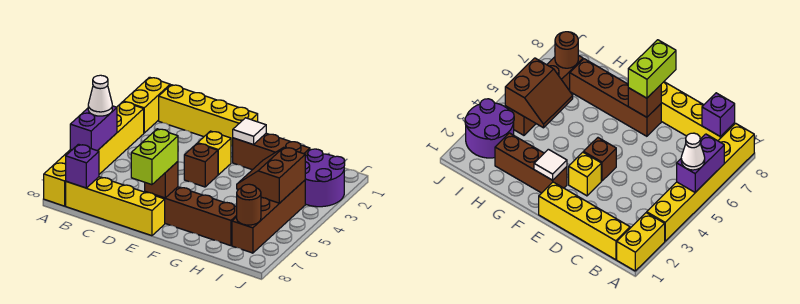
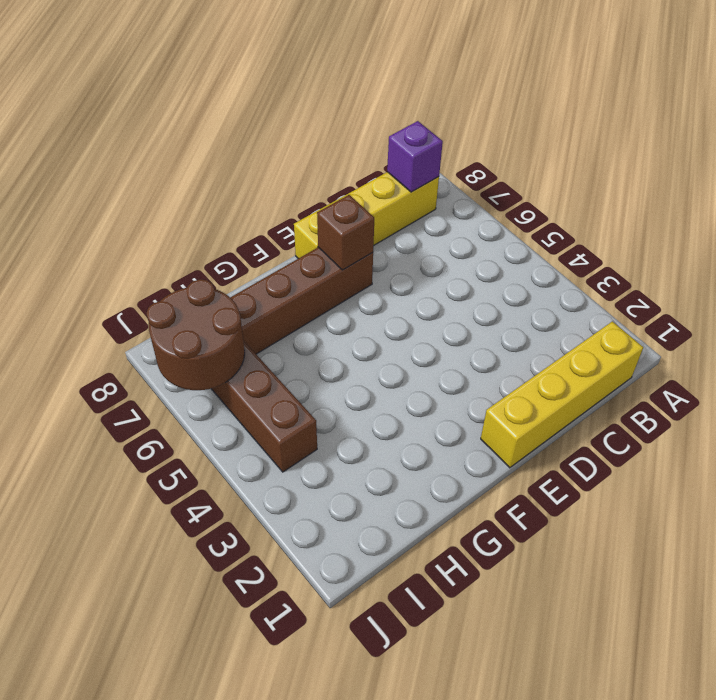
brown 2x2 round brick [146,279,245,390] -> brown 1x1 round brick [237,184,261,225]
none -> yellow 1x2 brick [123,77,170,133]
none -> yellow 1x6 brick [44,102,144,206]
none -> yellow 1x1 brick [198,131,231,175]

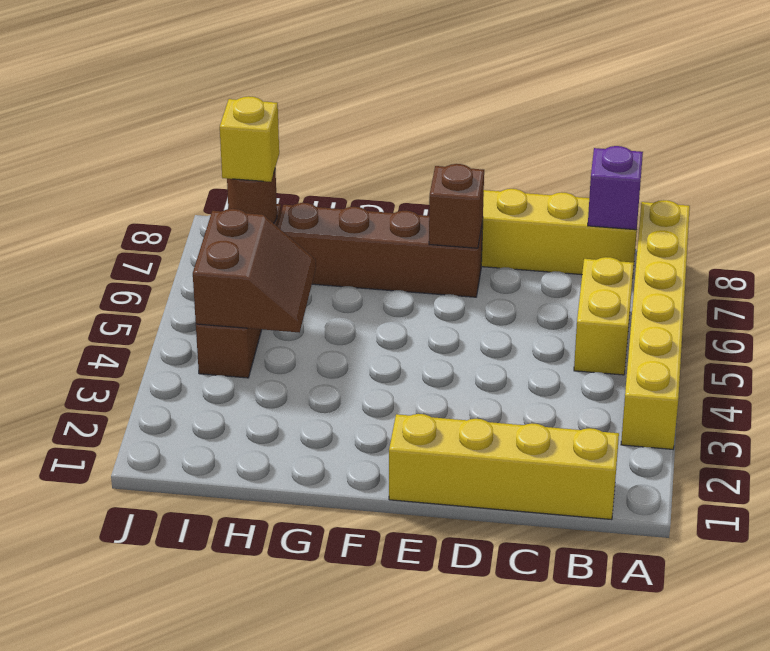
yellow 1x2 brick [574,257,634,375] -> yellow 1x2 brick moved to [123,77,170,133]
yellow 1x1 brick [220,96,279,182] -> yellow 1x1 brick moved to [198,131,231,175]
none -> brown 1x1 brick [184,143,218,187]
none -> brown 1x3 brick [233,133,310,170]
none -> purple 2x2 round brick [305,149,345,207]

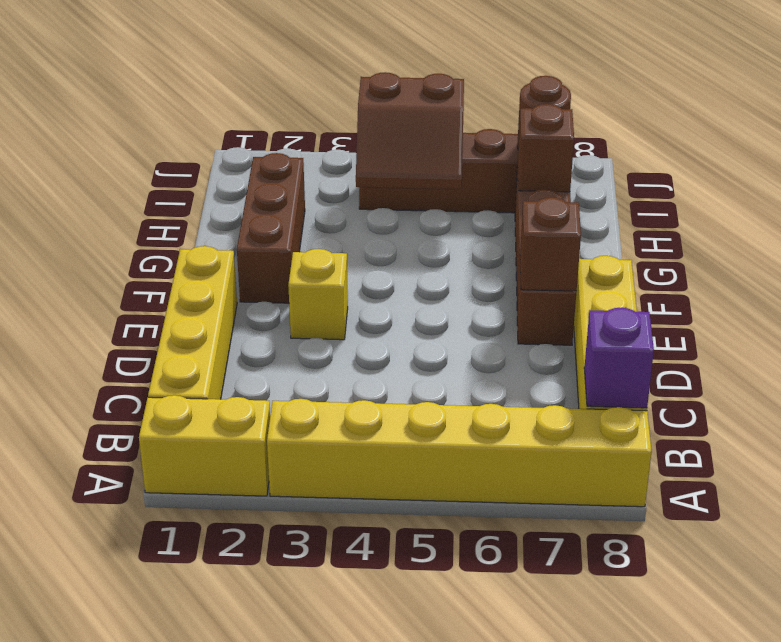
brown 1x1 brick [518,104,574,192] -> brown 1x1 brick moved to [184,143,218,187]
none -> purple 2x2 round brick [305,149,345,207]
none -> purple 1x2 brick [70,106,117,151]
none -> white 1x1 tile [233,118,266,144]

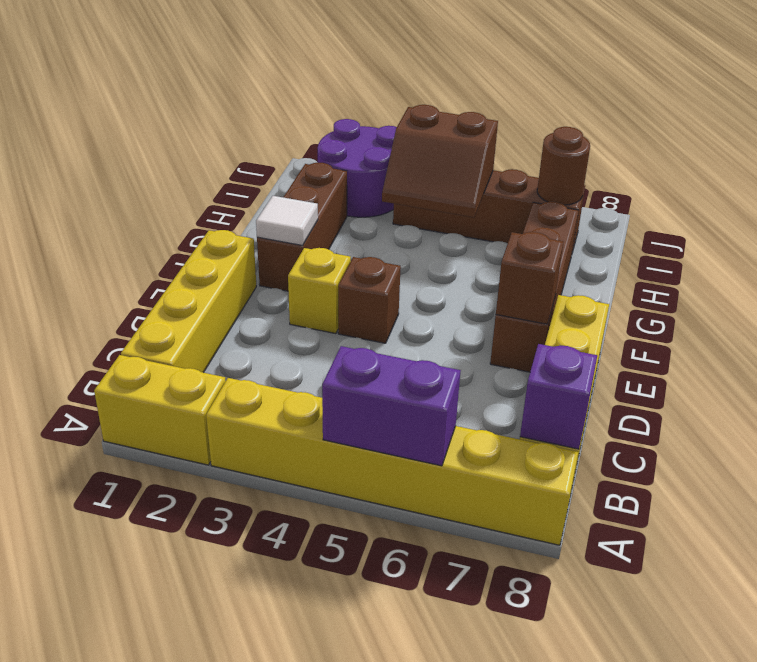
none -> white 1x1 cone [88,75,112,116]
none -> lime 1x2 brick [131,129,178,185]

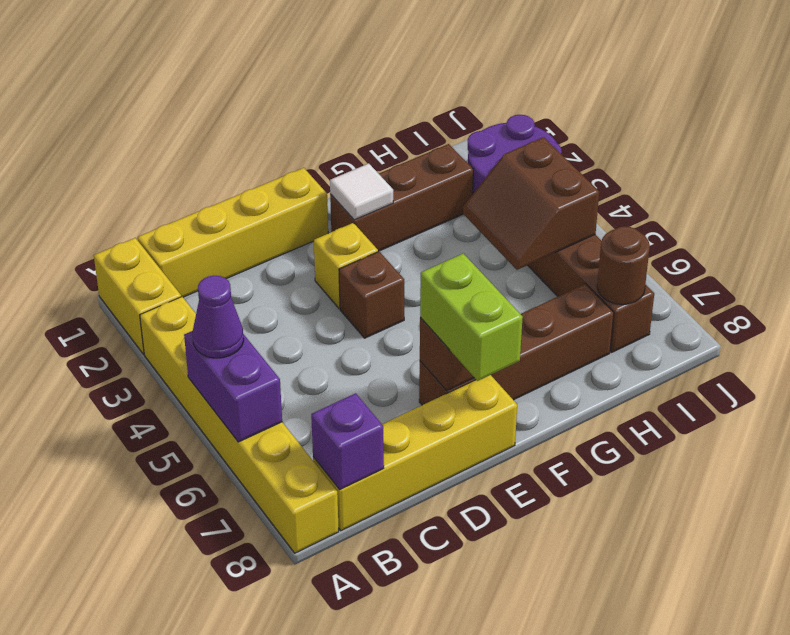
purple 1x1 cone [193,276,244,358] -> white 1x1 cone [88,75,112,116]

